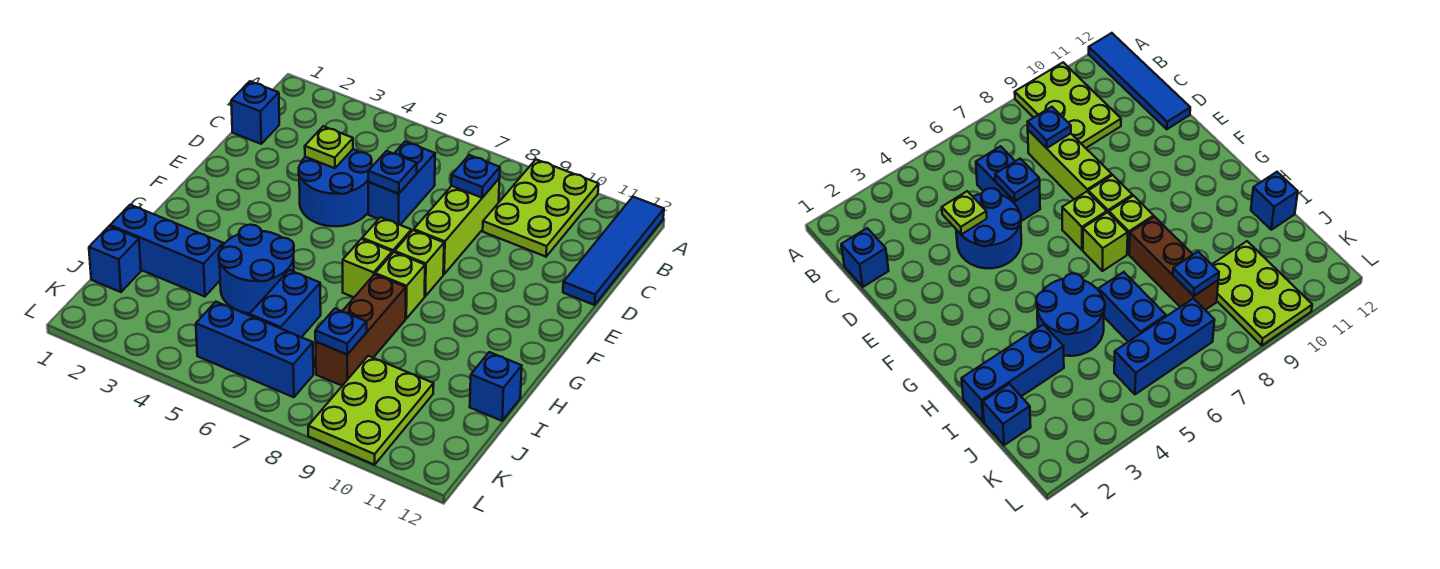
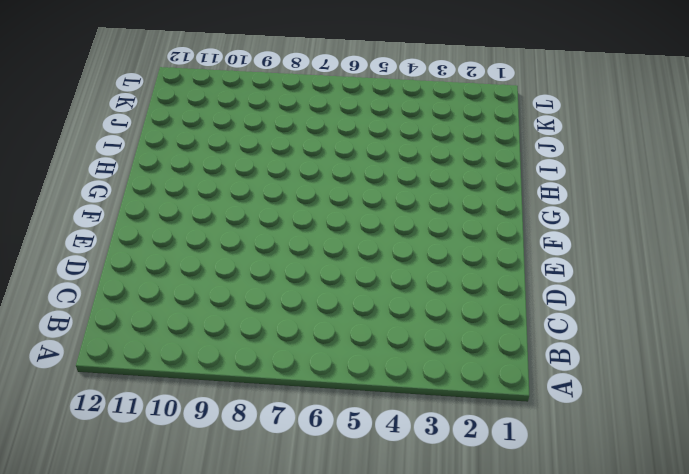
none -> lime 2x3 plate [483,160,599,257]
none -> blue 1x4 tile [563,197,664,305]
none -> blue 1x1 brick [231,81,279,144]

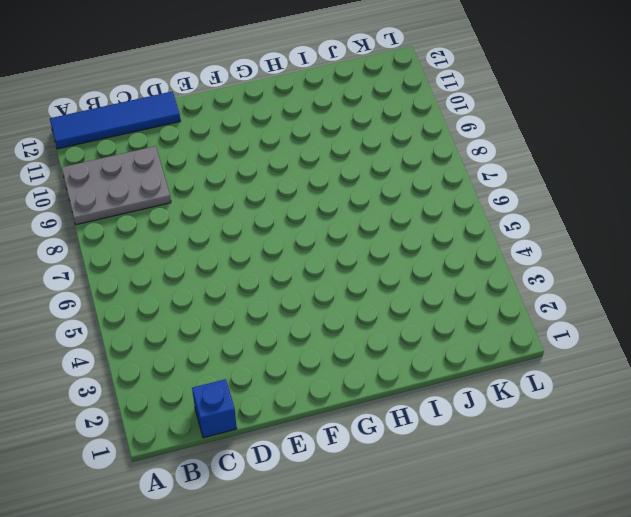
grey 2x3 plate [62,146,171,225] -> lime 2x3 plate [483,160,599,257]
none -> blue 1x2 brick [368,142,435,225]
none -> lime 1x3 brick [414,178,500,274]
none -> blue 2x2 round brick [299,149,372,226]

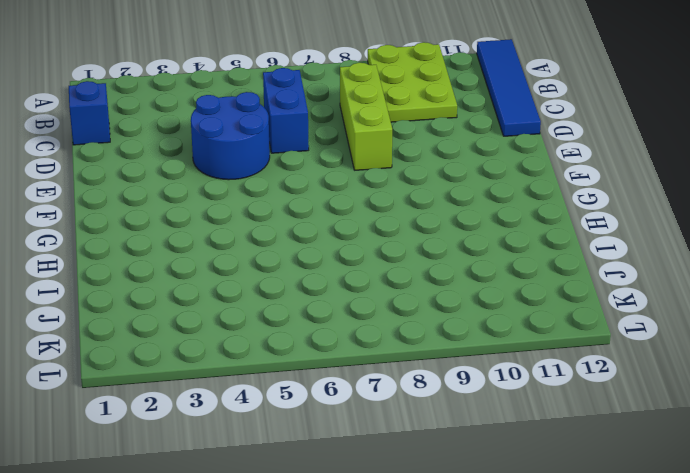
none -> lime 1x1 brick [362,217,411,253]
none -> lime 1x1 brick [395,230,444,296]
none -> lime 1x1 brick [343,239,392,297]

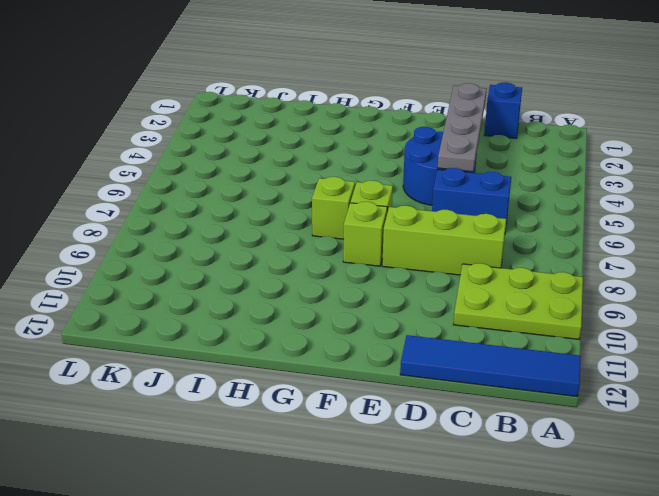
grey 1x4 plate [438,83,487,172] -> lime 1x1 plate [305,126,353,168]
none -> lime 1x1 brick [375,252,425,319]
none -> blue 2x2 round brick [219,225,294,314]
none -> brown 1x3 brick [316,274,406,386]

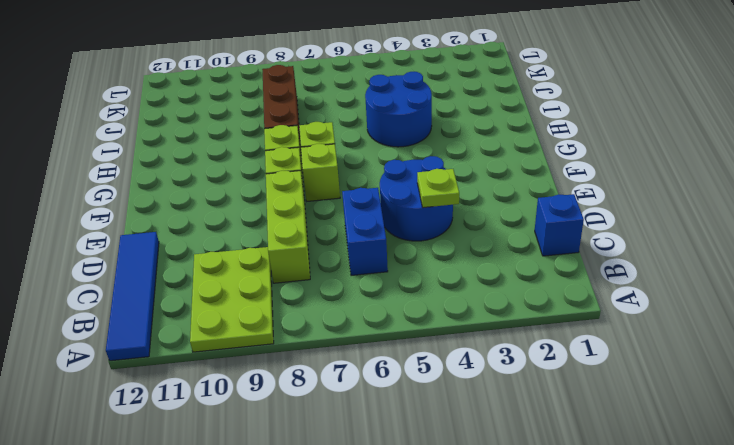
none -> blue 1x3 brick [110,205,223,297]
none -> blue 1x2 brick [249,270,321,337]
none -> blue 1x1 brick [470,352,522,421]

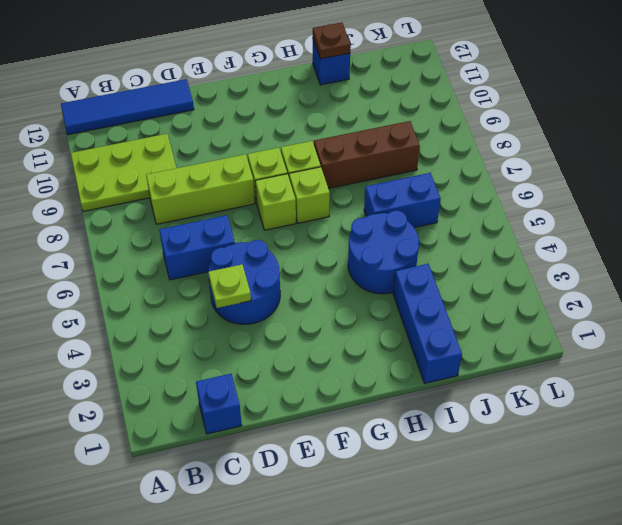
brown 1x1 plate [313,22,351,59] -> none
none -> blue 1x1 brick [89,226,141,292]
none -> lime 2x3 plate [308,356,434,465]
none -> blue 1x3 brick [196,302,313,397]

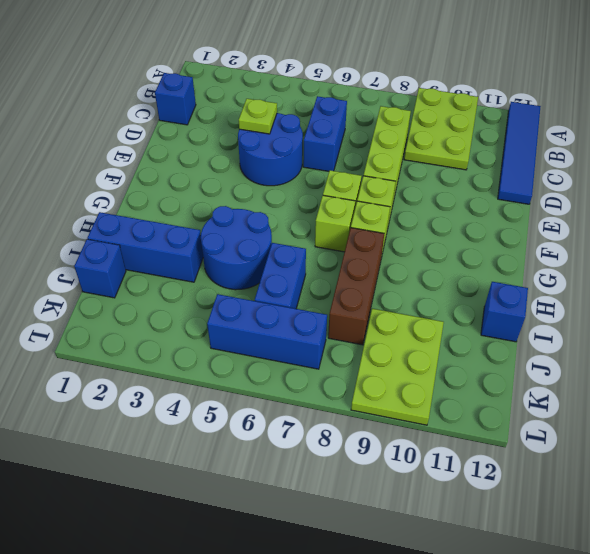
none -> blue 1x1 plate [451,155,500,198]
none -> blue 1x1 plate [368,151,417,194]
none -> blue 1x1 plate [315,309,367,354]

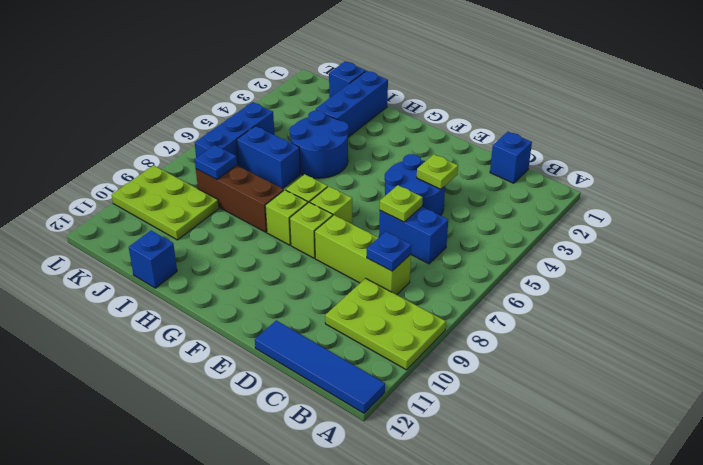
lime 1x1 plate [380,185,423,222] -> blue 1x1 plate [368,151,417,194]

